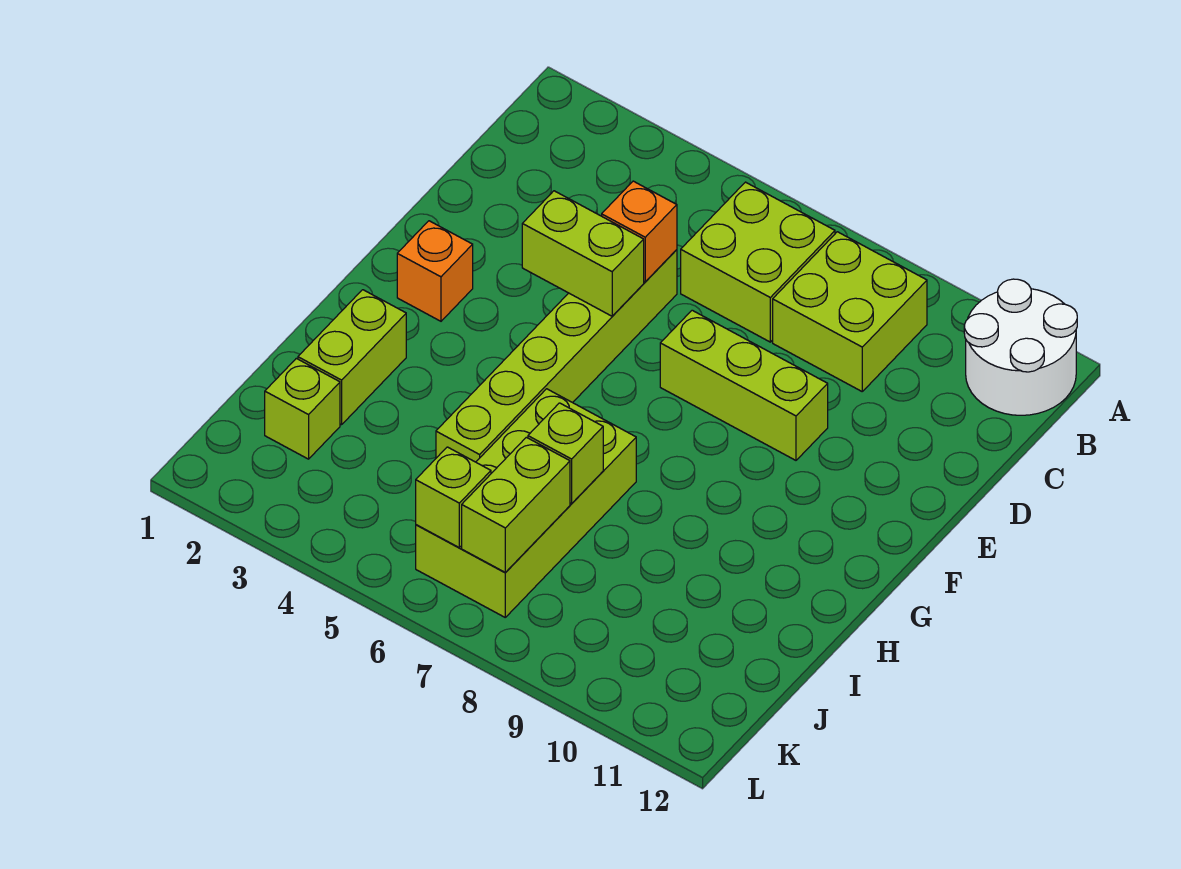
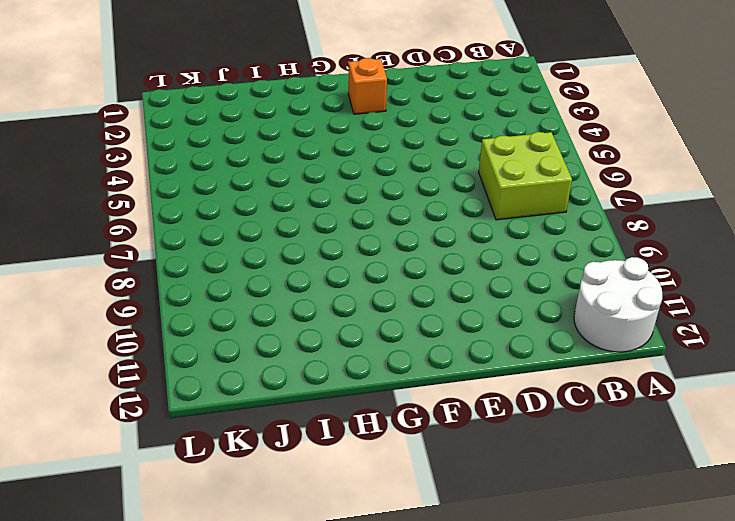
none -> lime 2x2 brick [773,232,927,391]
none -> lime 1x6 brick [436,250,677,462]
none -> lime 1x3 brick [660,310,828,460]

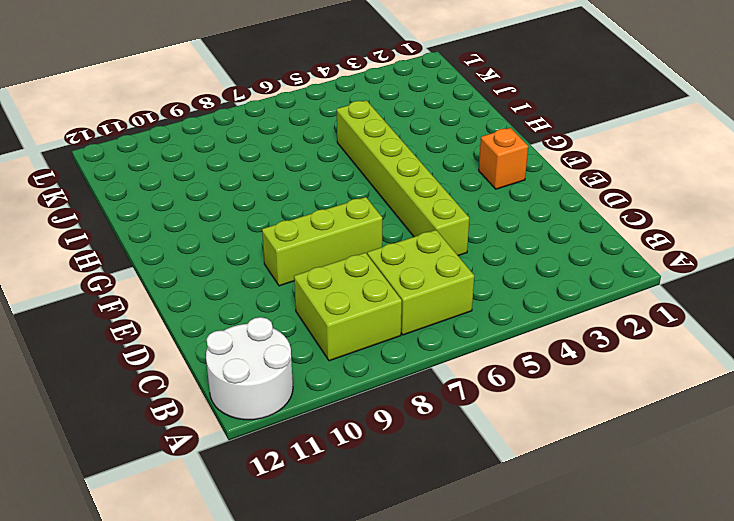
none -> lime 1x2 brick [298,290,406,425]
none -> lime 2x4 brick [416,389,636,617]
none -> lime 1x1 brick [265,358,340,459]

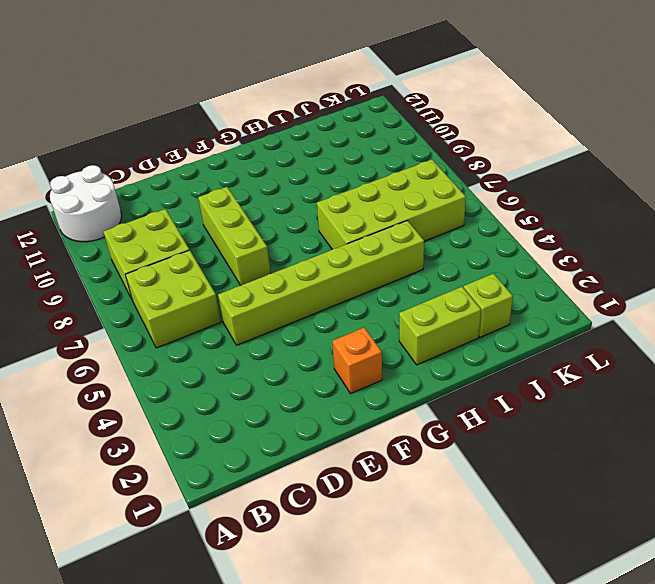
none -> orange 1x1 brick [602,181,677,282]
none -> lime 1x2 brick [522,191,644,316]
none -> lime 1x1 brick [528,403,603,504]

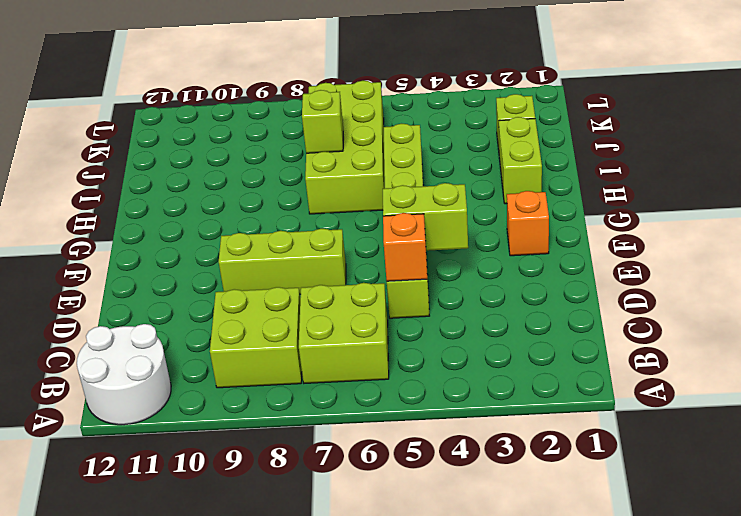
none -> lime 1x2 brick [462,437,570,573]
none -> lime 1x1 brick [416,447,491,547]

